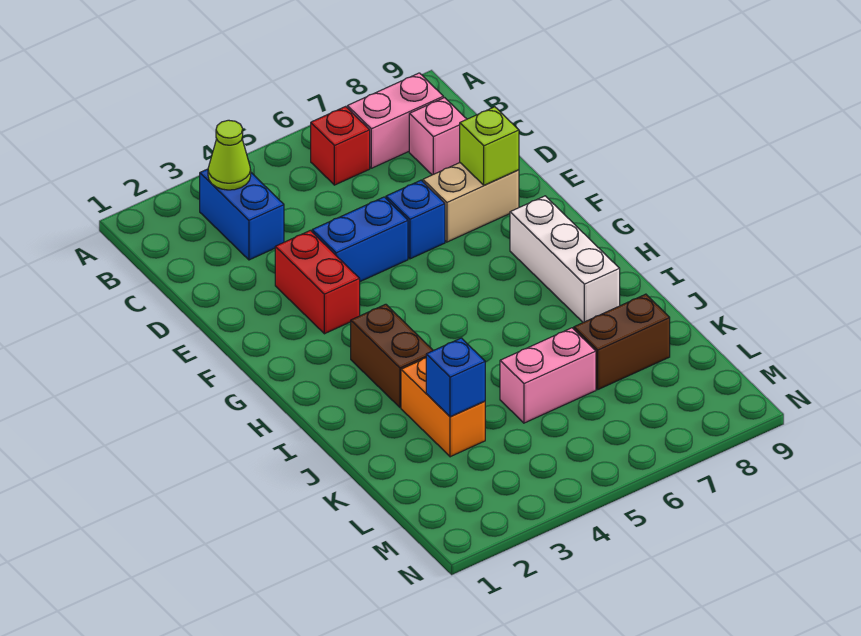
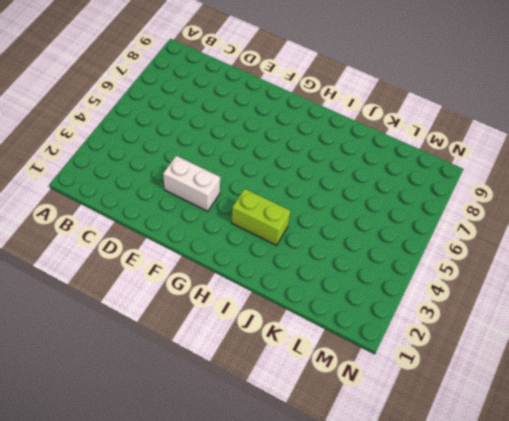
white 1x2 brick [163,156,220,211] -> red 1x2 brick [275,230,360,334]
lime 1x2 brick [232,189,291,245] -> brown 1x2 brick [351,304,433,407]
none -> blue 1x2 brick [200,169,284,260]
none -> red 1x1 brick [311,107,370,185]
none -> pink 1x2 brick [347,73,443,168]

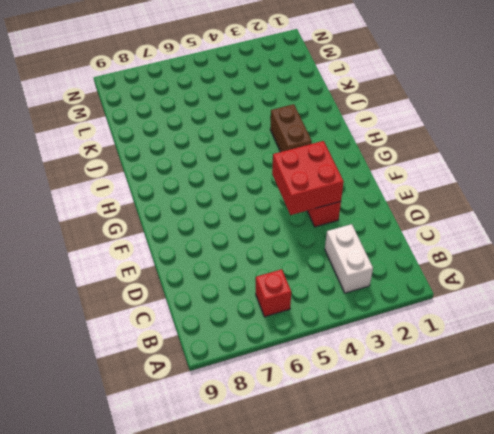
white 1x2 brick [325,224,373,293] -> blue 1x2 brick [200,169,284,260]
red 2x2 brick [272,141,344,215] -> none
none -> pink 1x2 brick [347,73,443,168]
none -> pink 1x1 brick [409,98,467,175]
none -> blue 1x2 brick [312,197,408,281]

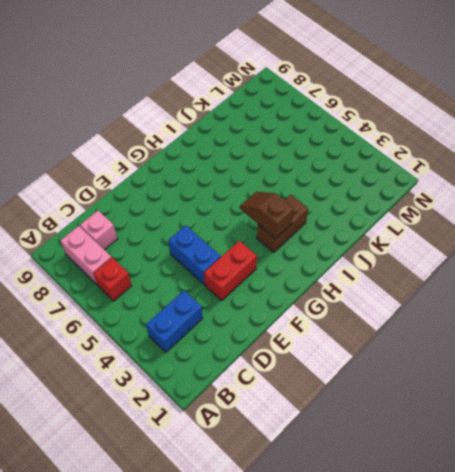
brown 1x2 slope [240,192,294,239] -> none
none -> blue 1x1 brick [386,180,445,259]
none -> tan 1x2 brick [423,163,519,242]
none -> white 1x3 brick [510,196,620,322]

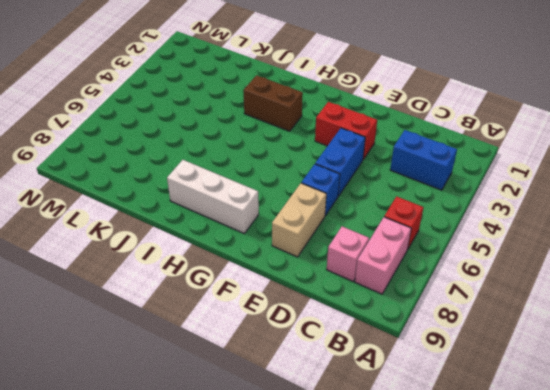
none -> orange 1x2 brick [401,358,485,457]
none -> pink 1x2 brick [500,328,596,423]
none -> brown 1x2 brick [574,294,670,389]

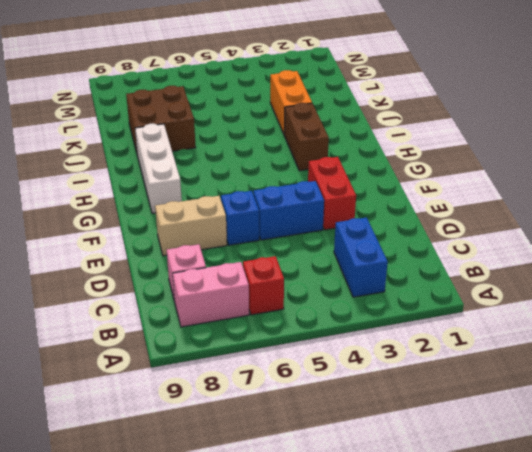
brown 2x2 brick [126,86,196,152] -> brown 1x2 brick [574,294,670,389]
none -> pink 1x2 brick [500,328,596,423]
none -> lime 1x1 cone [208,120,251,190]
none -> lime 1x1 brick [460,107,519,185]

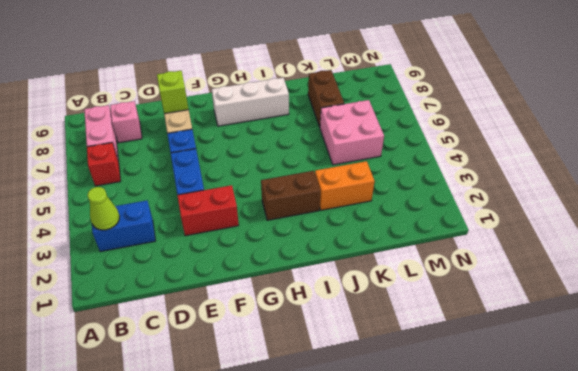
pink 2x2 brick [320,100,384,165] -> pink 1x2 brick [500,328,596,423]
none -> blue 1x1 brick [426,338,485,417]

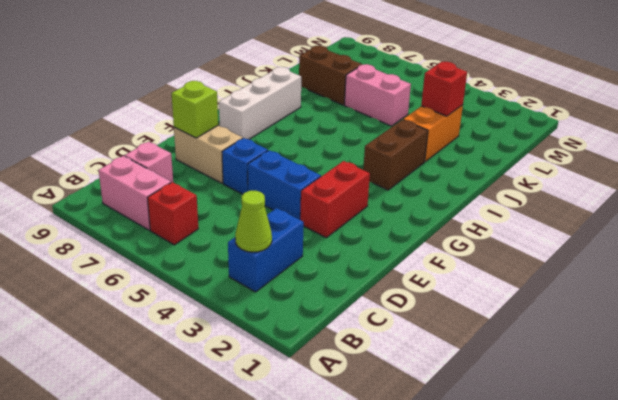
red 1x1 brick [421,62,467,116] -> blue 1x1 brick [426,338,485,417]

